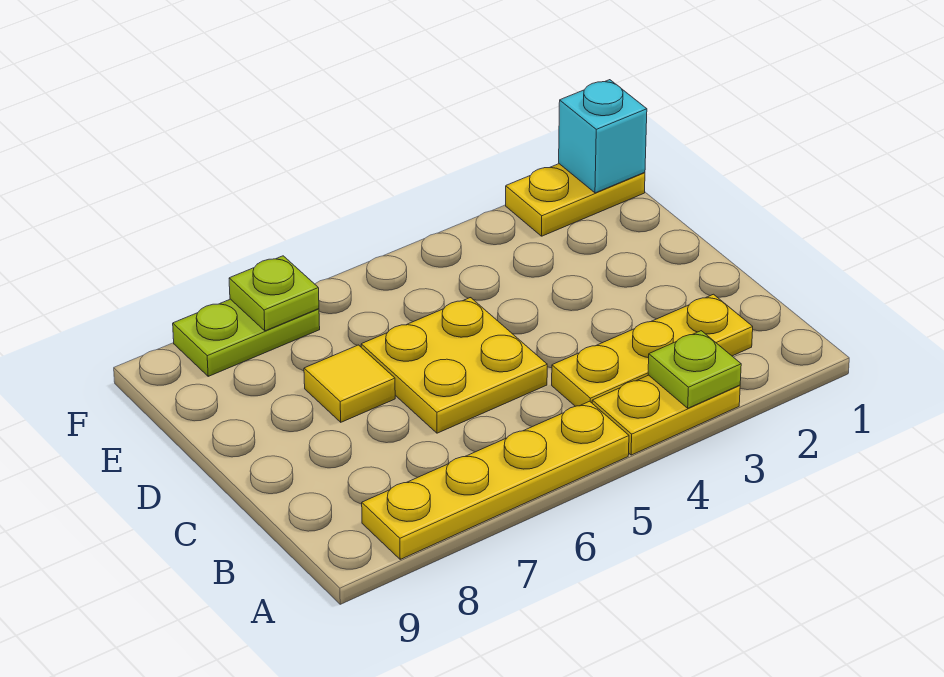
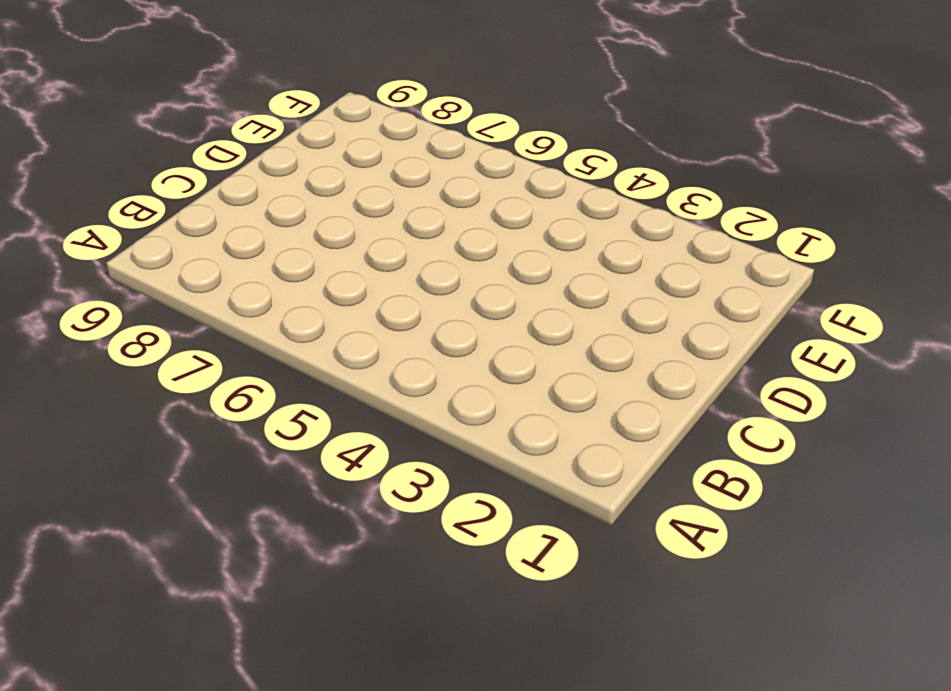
none -> yellow 1x2 plate [592,375,740,455]
none -> yellow 1x4 plate [362,401,629,559]

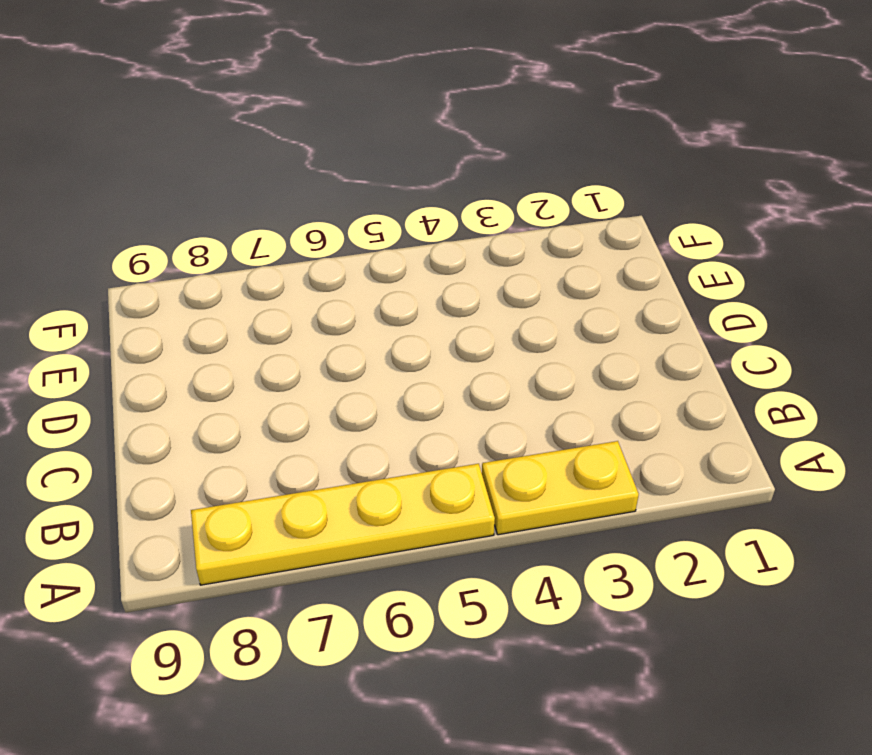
none -> yellow 1x3 plate [552,294,753,406]
none -> yellow 2x2 plate [361,298,547,433]

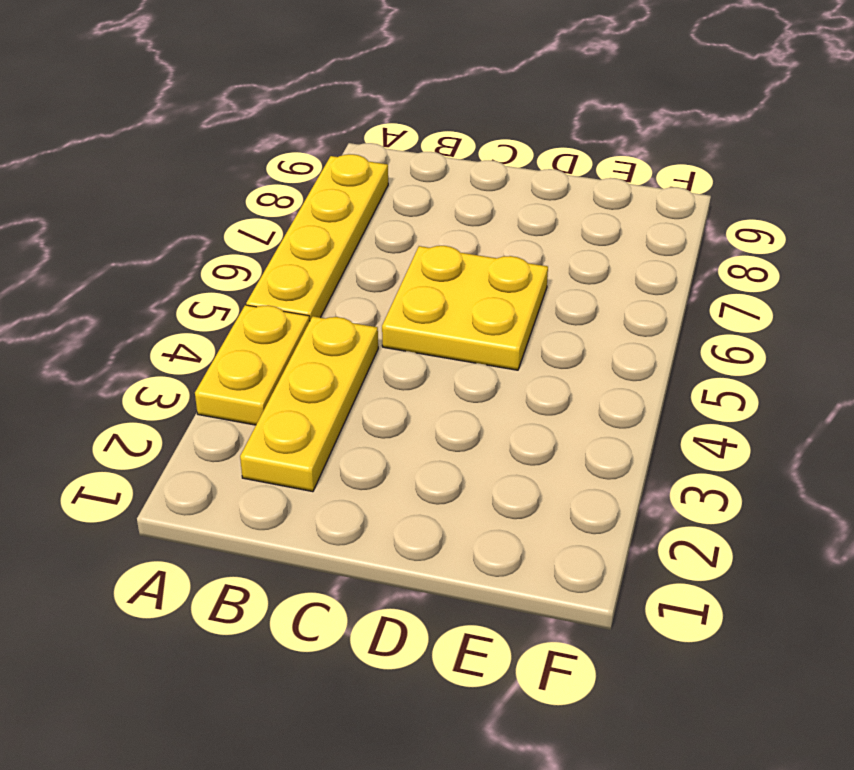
none -> yellow 1x1 tile [304,345,395,422]
none -> yellow 1x2 plate [506,164,645,236]

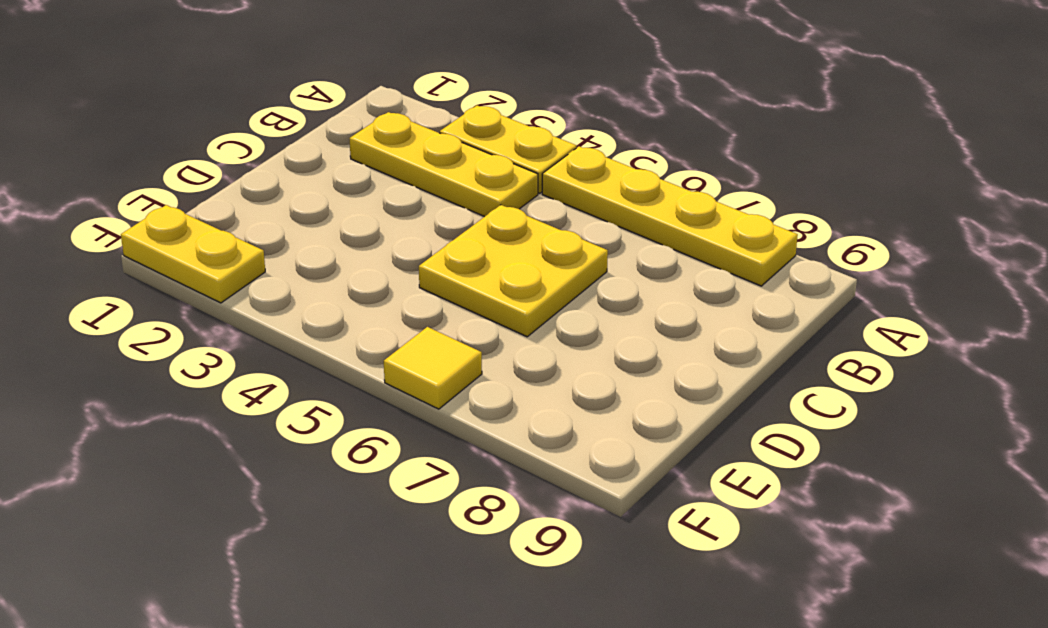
yellow 1x1 tile [384,327,482,409] -> yellow 1x1 tile moved to [304,345,395,422]
none -> lime 1x2 plate [173,299,320,376]
none -> lime 1x1 plate [648,331,741,408]

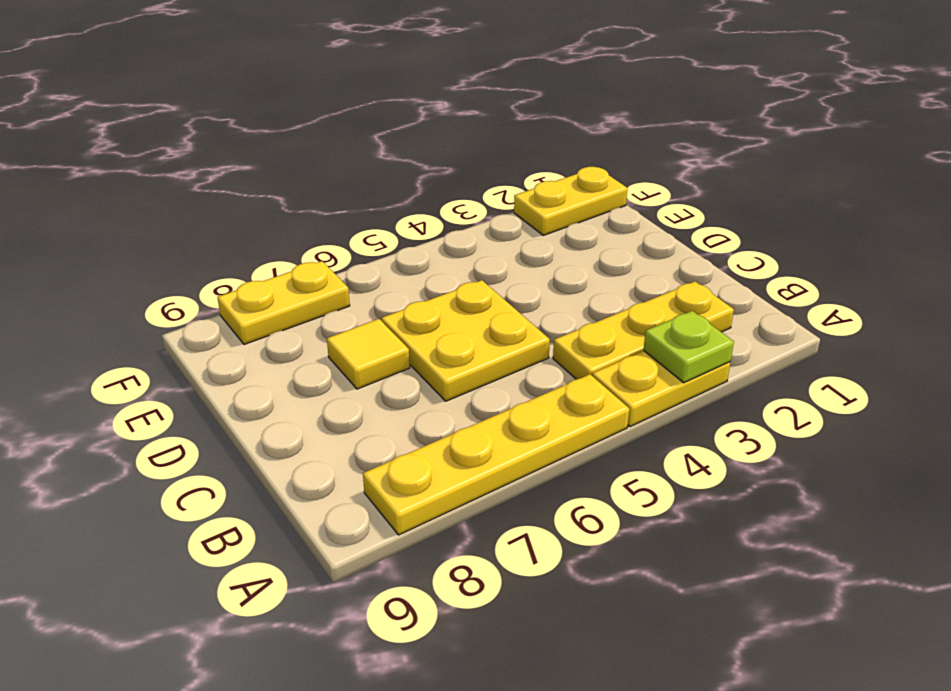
yellow 1x2 plate [217,261,350,345] -> lime 1x2 plate [173,299,320,376]
none -> cyan 1x1 brick [559,80,647,193]
none -> lime 1x1 plate [229,256,319,331]

